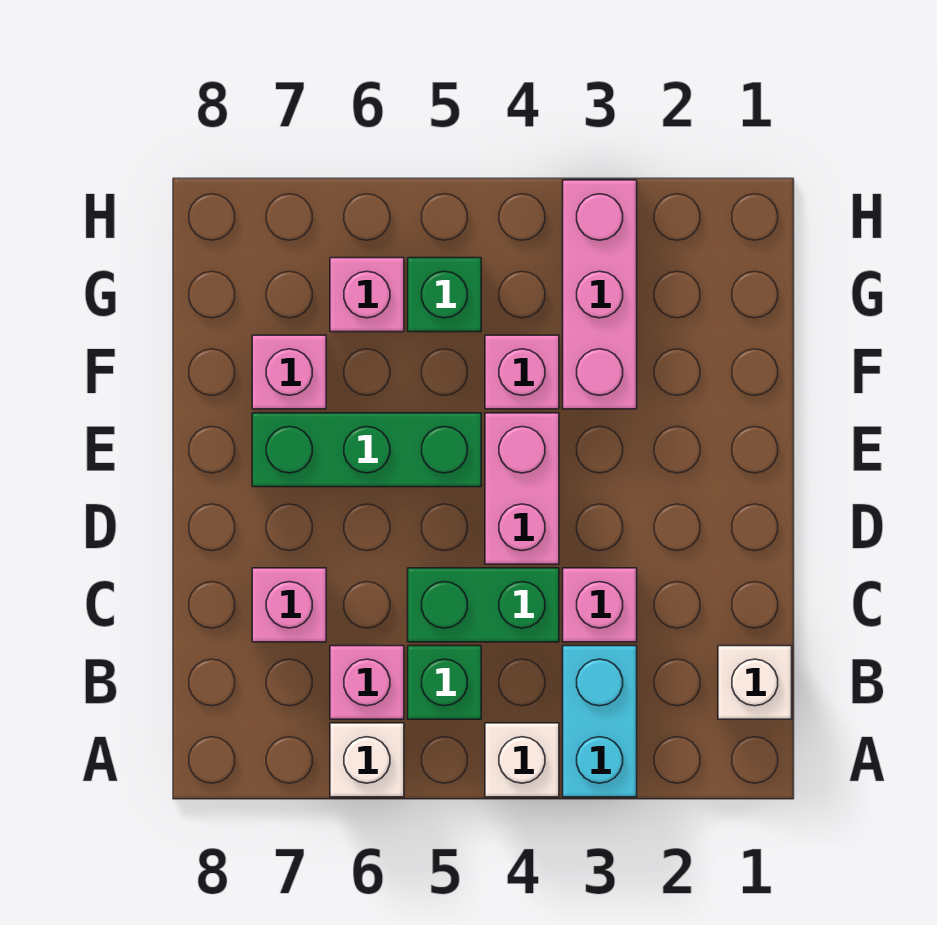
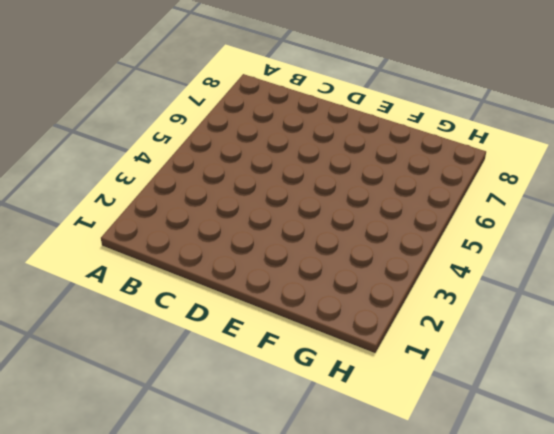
none -> cyan 1x2 brick [563,646,637,797]
none -> white 1x1 brick [485,723,559,797]
none -> white 1x1 brick [330,723,404,797]

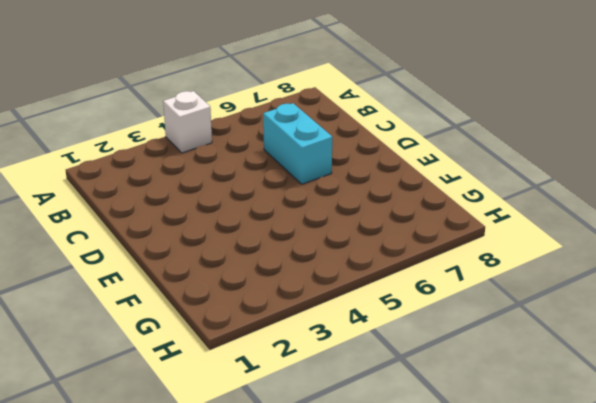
cyan 1x2 brick [263,103,332,184] -> cyan 1x2 brick moved to [563,646,637,797]
none -> white 1x1 brick [330,723,404,797]
none -> white 1x1 brick [718,646,792,719]
none -> green 1x1 brick [408,646,481,719]

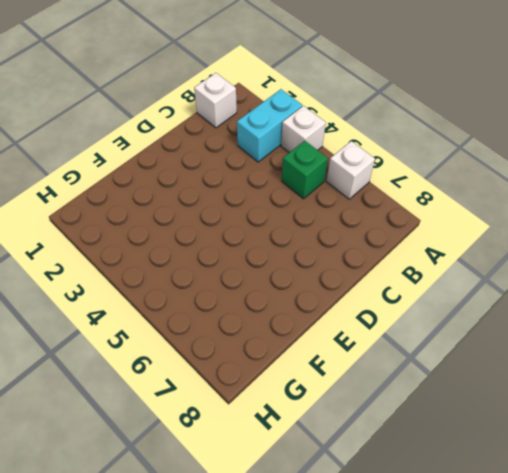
none -> pink 1x1 brick [330,646,404,719]
none -> pink 1x1 brick [563,568,637,642]
none -> green 1x2 brick [408,568,559,642]

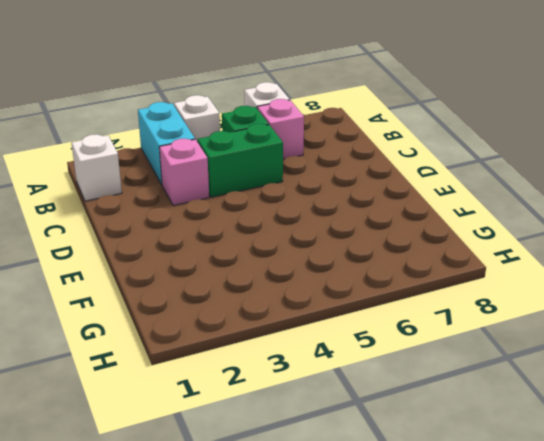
none -> pink 1x1 brick [252,568,326,642]
none -> pink 1x2 brick [485,413,559,564]
none -> green 1x3 brick [252,413,481,487]

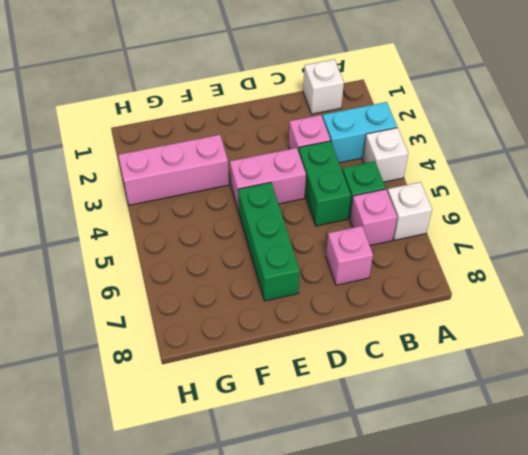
none -> pink 1x1 brick [485,335,559,409]
none -> pink 1x1 brick [252,335,326,409]
none -> green 1x1 brick [408,258,481,332]

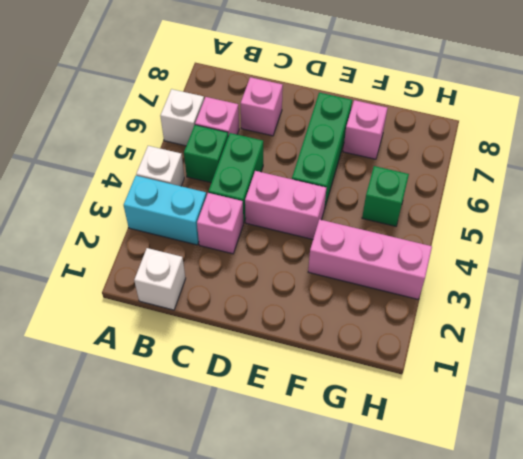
none -> pink 1x1 brick [485,335,559,409]
none -> pink 1x1 brick [330,258,404,332]

